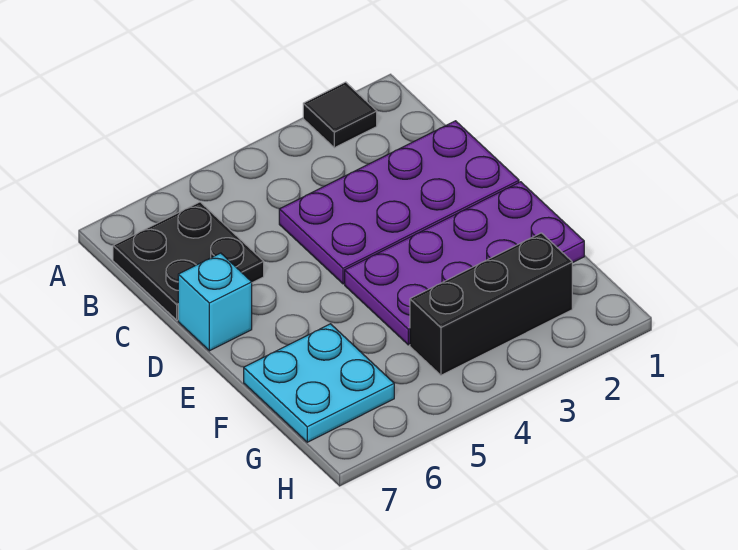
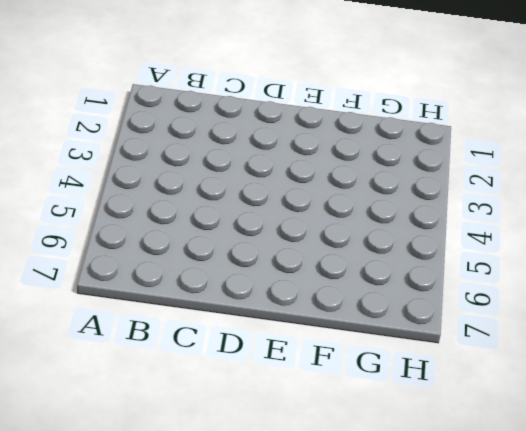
none -> black 1x1 tile [303,82,377,148]
none -> black 2x2 plate [113,202,264,320]

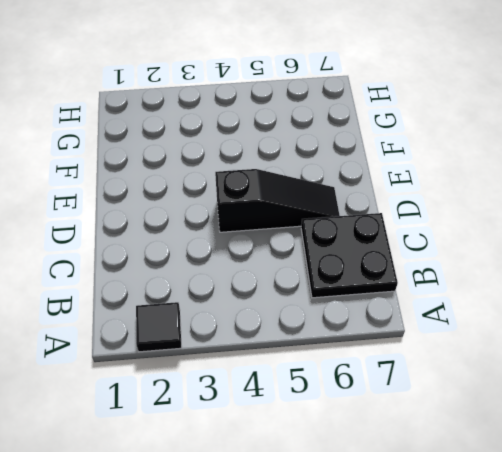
black 1x3 slope [215,169,340,232] -> purple 2x4 plate [279,121,519,284]
none -> cyan 1x1 brick [178,253,252,351]
none -> purple 2x4 plate [345,182,584,345]

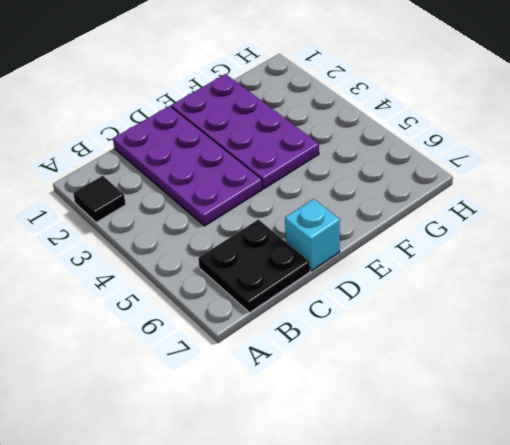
none -> cyan 2x2 plate [244,324,394,442]
none -> black 1x3 brick [410,233,572,375]

